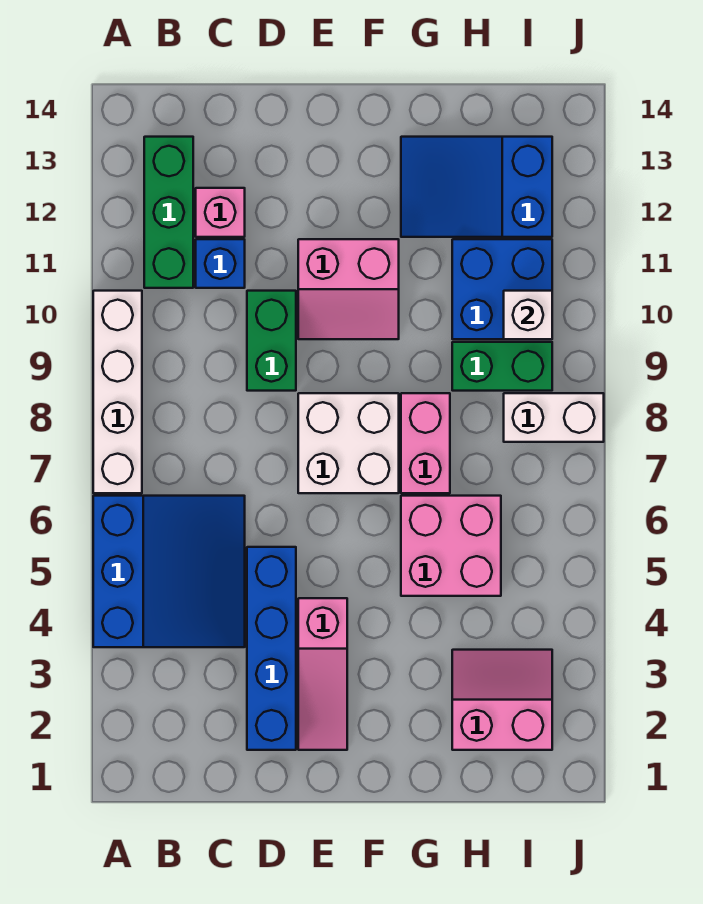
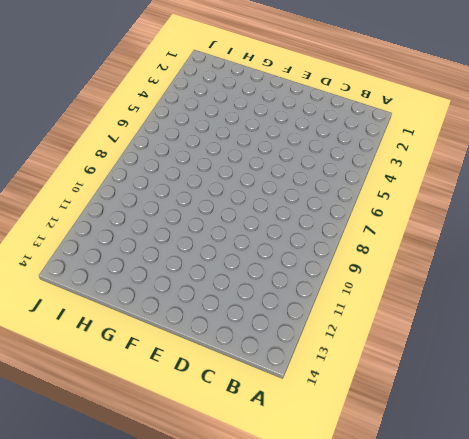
none -> blue 3x3 slope [93,496,245,647]
none -> white 1x4 brick [93,291,142,493]
none -> green 1x3 brick [144,137,193,288]

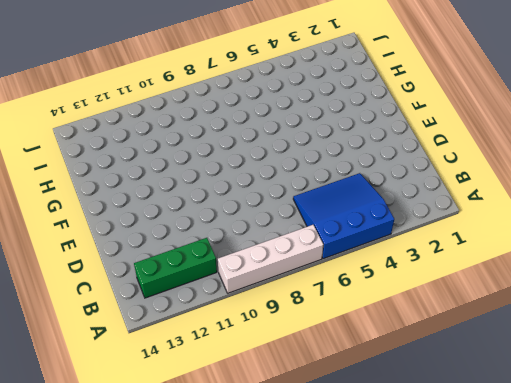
none -> blue 1x1 brick [196,239,245,288]
none -> pink 1x1 brick [196,188,245,237]
none -> blue 1x4 brick [247,547,296,750]

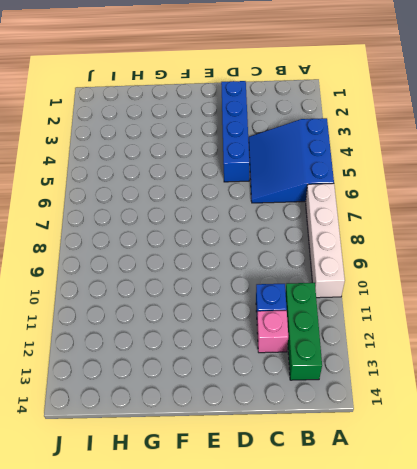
none -> green 1x2 brick [247,291,296,391]
none -> pink 1x3 slope [298,598,347,750]
none -> white 2x2 brick [298,393,399,493]

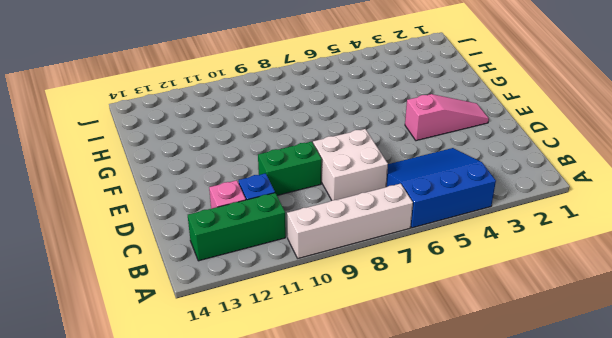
white 2x2 brick [313,129,388,200] -> white 2x2 brick moved to [298,393,399,493]
none -> blue 1x4 brick [247,547,296,750]
none -> pink 2x2 slope [298,239,399,339]
none -> pink 2x2 brick [401,496,501,596]

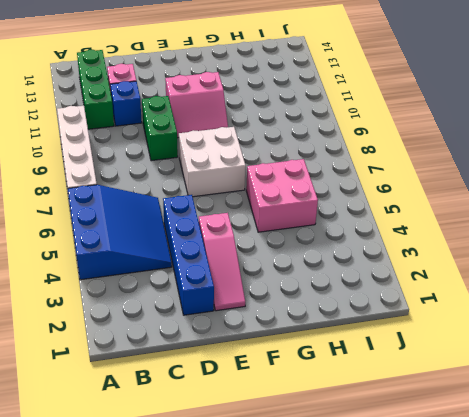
none -> pink 1x2 brick [401,393,450,493]
none -> blue 2x3 slope [401,137,552,237]
none -> pink 2x2 slope [452,650,552,750]

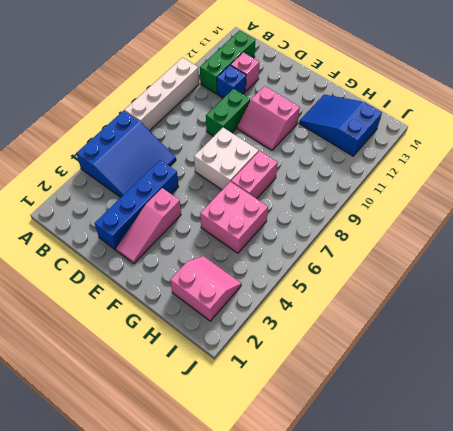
none -> green 1x2 brick [452,342,552,391]
none -> blue 2x2 brick [452,239,552,339]
none -> white 1x2 brick [504,393,604,442]

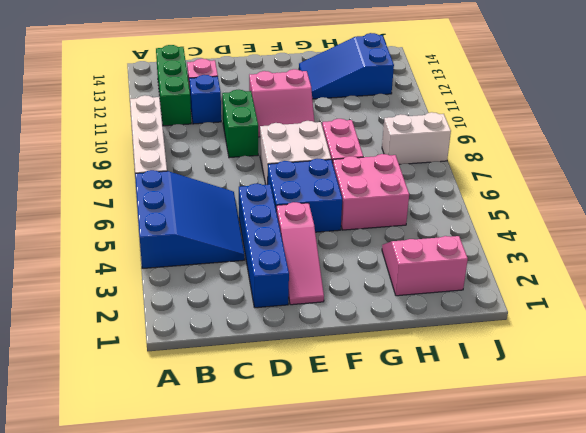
blue 2x2 brick [268,159,342,232] -> blue 2x2 brick moved to [452,239,552,339]
none -> green 1x2 brick [452,342,552,391]
none -> white 1x1 brick [504,291,552,339]

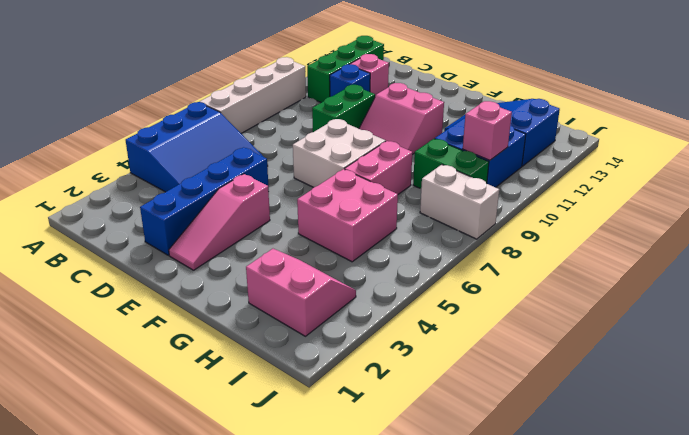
pink 1x1 brick [463,101,512,160] -> white 1x1 brick [504,291,552,339]

